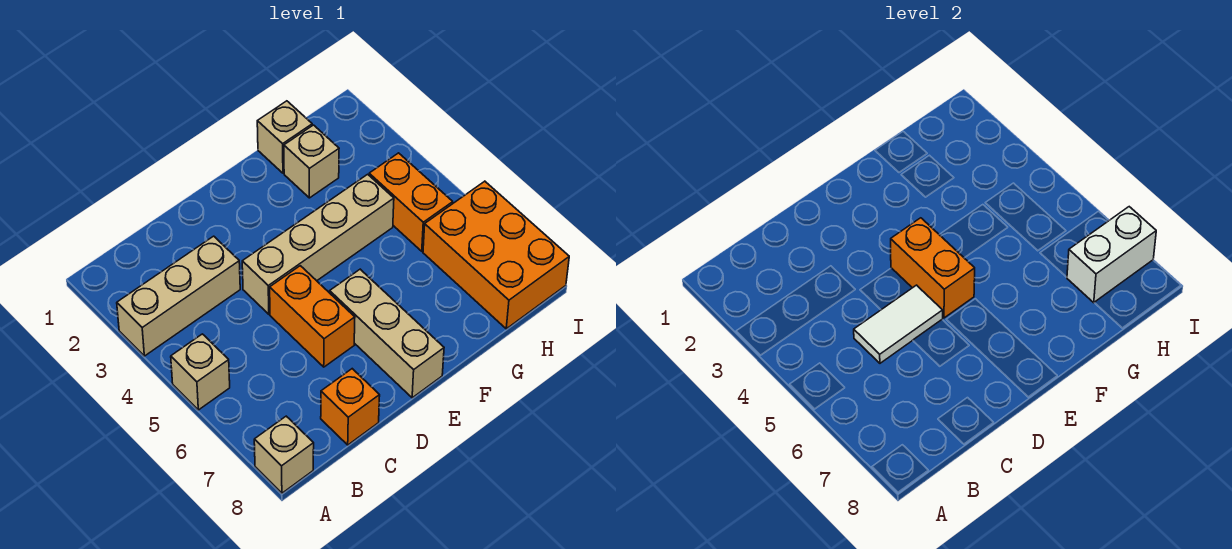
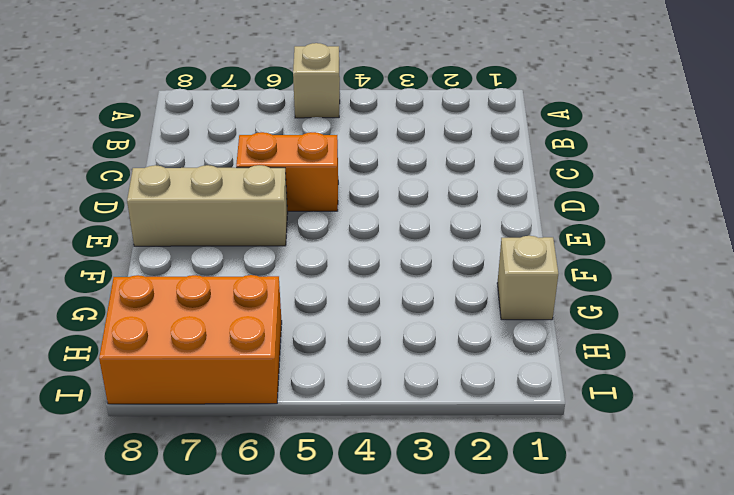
none -> tan 1x3 brick [117,236,240,356]
none -> tan 1x1 brick [254,416,314,493]
none -> orange 1x1 brick [321,369,380,445]

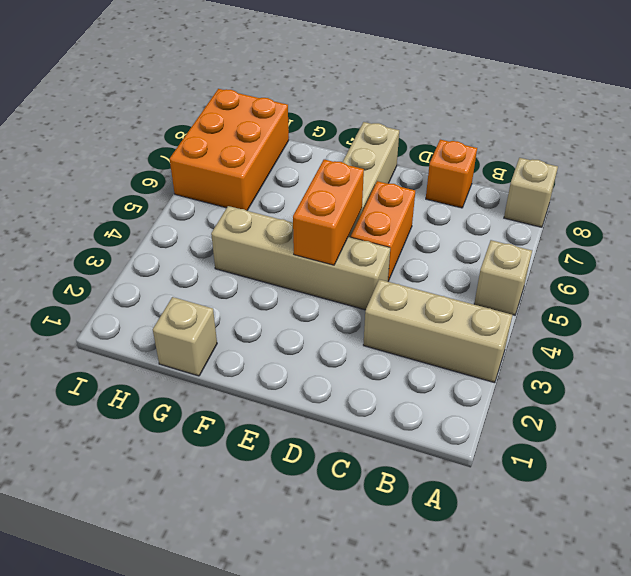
none -> tan 1x1 brick [284,125,339,198]
none -> orange 1x2 brick [369,153,453,251]
none -> white 1x2 tile [854,285,943,363]

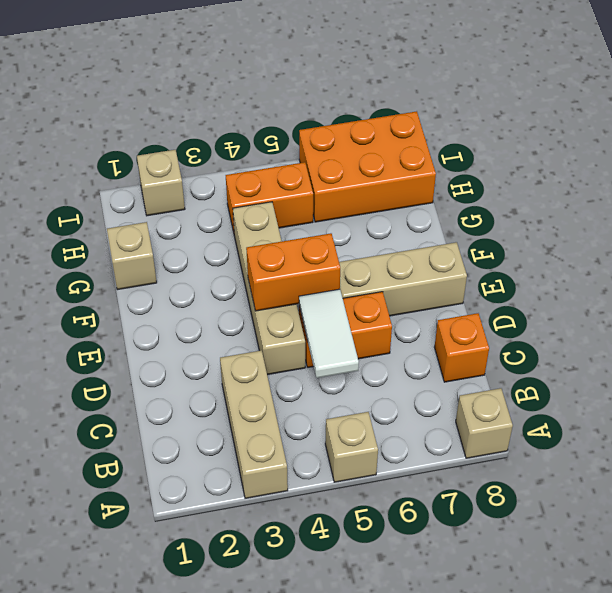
tan 1x1 brick [137,150,185,216] -> tan 1x1 brick moved to [284,125,339,198]
none -> white 1x2 brick [1067,207,1156,303]

